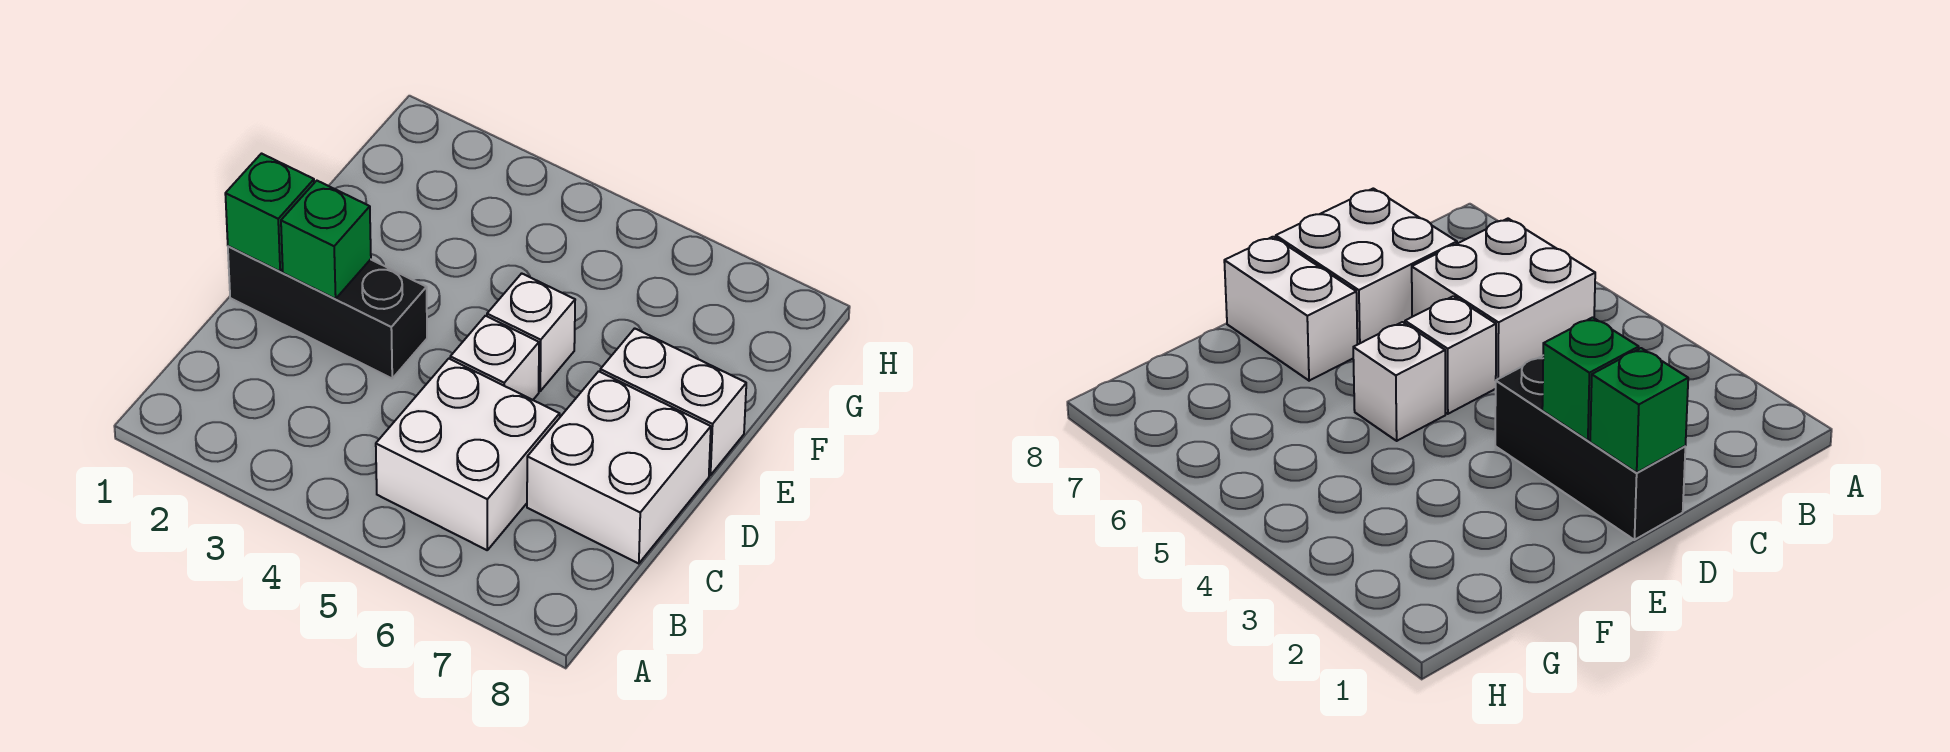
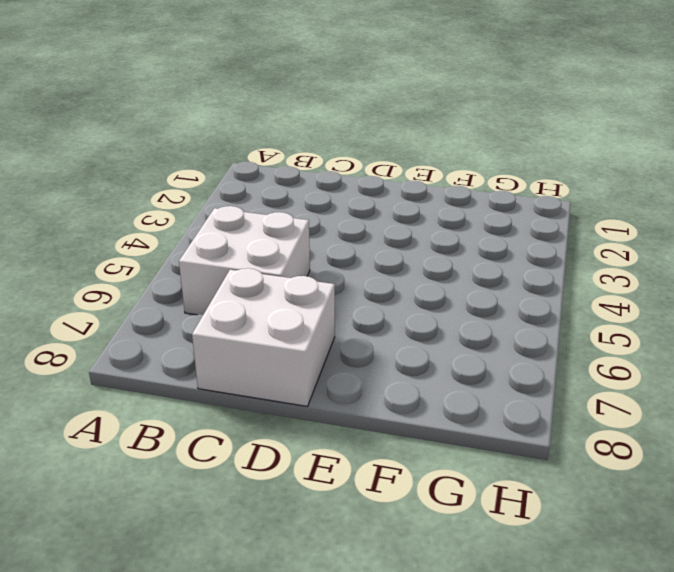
none -> black 1x3 brick [228,246,427,378]
none -> white 1x1 brick [450,316,539,400]

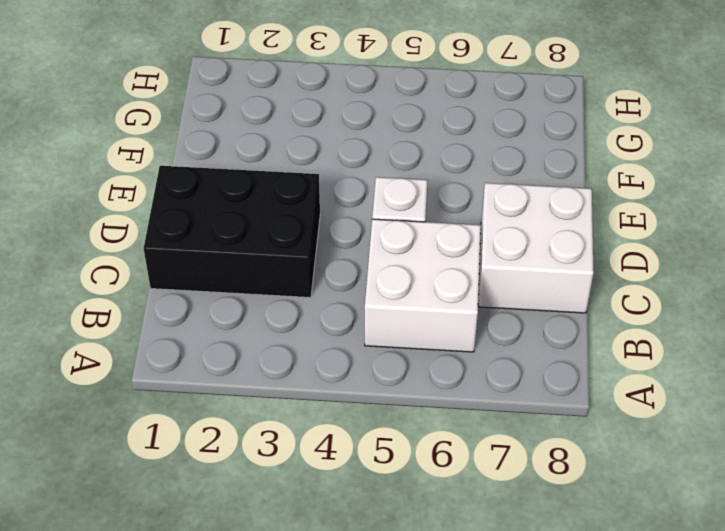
black 2x3 brick [144,166,320,298] -> black 1x3 brick [228,246,427,378]
none -> white 1x1 brick [487,273,575,391]
none -> white 1x2 brick [600,328,746,475]

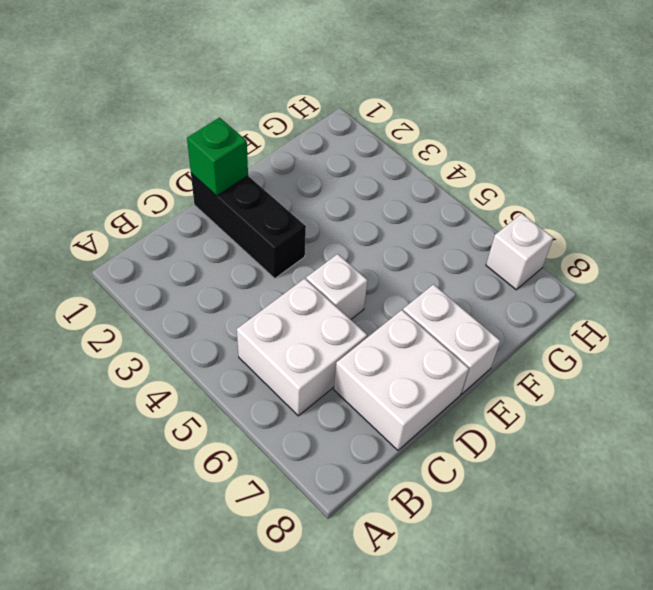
white 1x1 brick [486,213,553,290] -> white 1x1 brick moved to [487,273,575,391]
none -> green 1x1 brick [281,181,371,299]

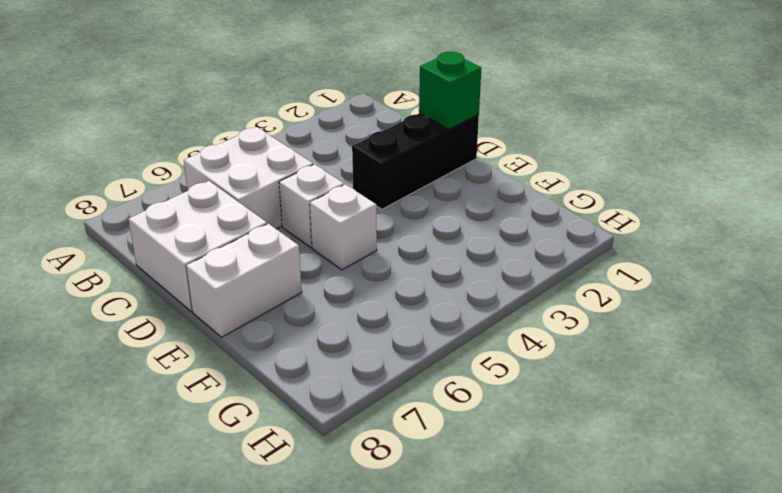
none -> green 1x1 brick [281,181,371,299]

